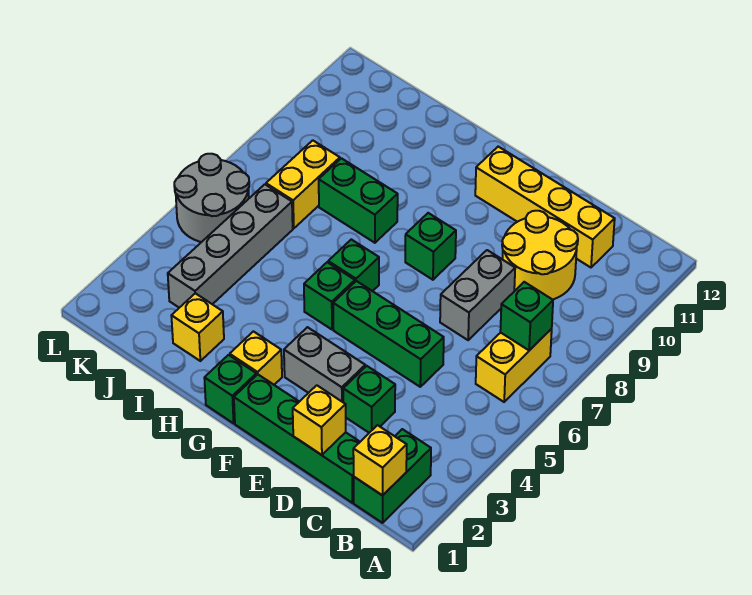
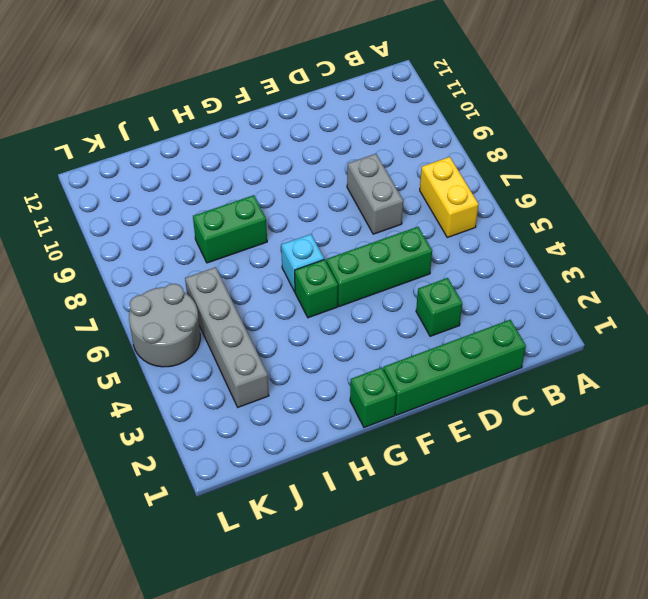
cyan 1x1 brick [281,234,324,292] -> green 1x1 brick [328,239,379,291]
none -> green 1x2 brick [354,429,431,523]
none -> yellow 2x2 round brick [502,211,578,300]
none -> yellow 1x4 brick [475,147,615,267]

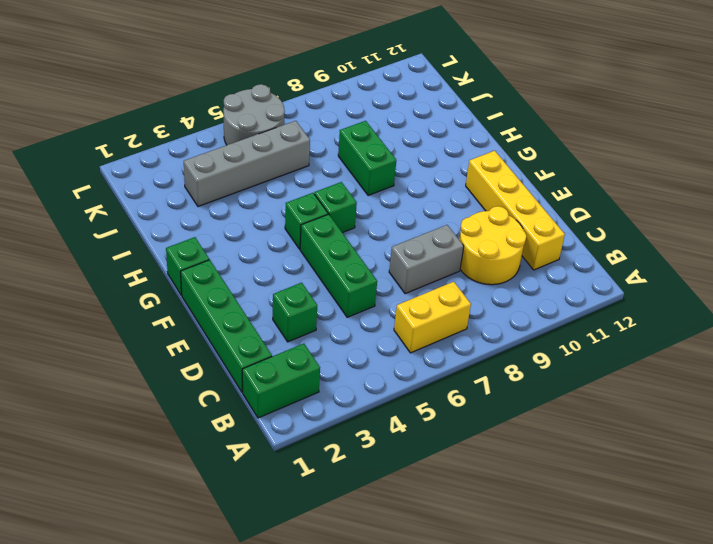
none -> grey 1x2 brick [284,327,365,402]
none -> green 1x1 brick [405,213,456,280]
none -> yellow 1x1 brick [230,331,282,385]

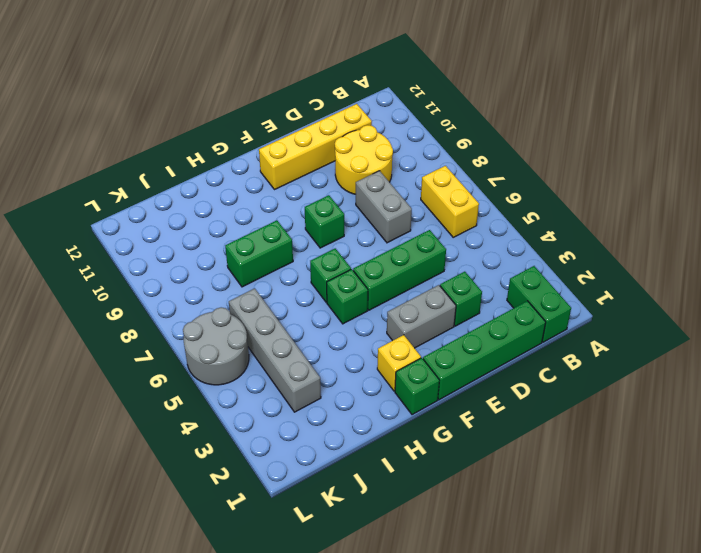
none -> yellow 1x1 brick [171,293,224,361]
none -> yellow 1x2 brick [266,140,340,229]
none -> yellow 1x1 brick [353,425,407,495]

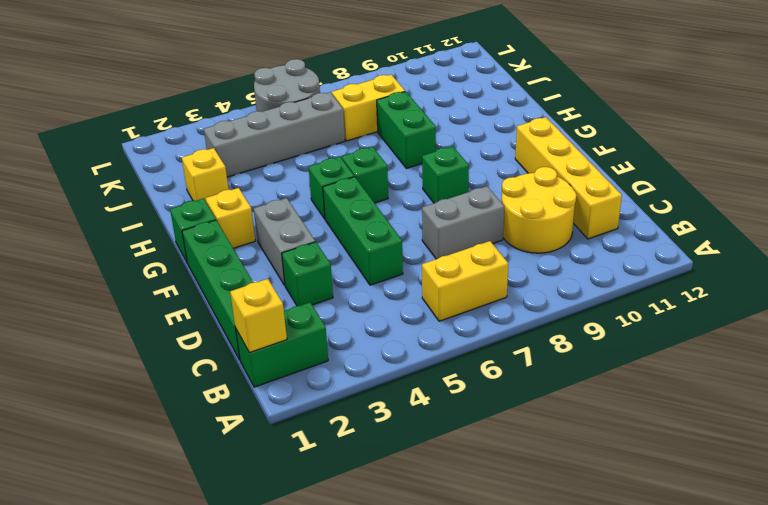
none -> green 1x1 brick [500,282,553,350]
none -> yellow 1x1 brick [293,385,346,455]

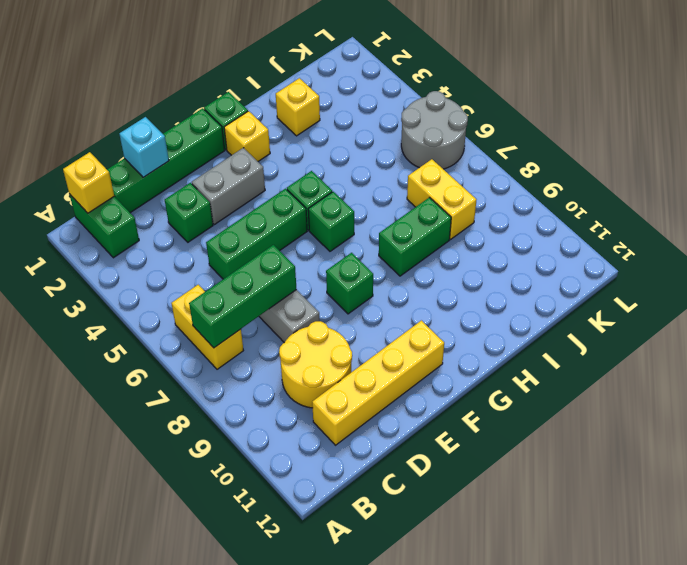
green 1x3 brick [189,245,296,348] -> green 1x1 brick [500,282,553,350]
cyan 1x1 brick [119,117,169,177] -> yellow 1x1 brick [293,385,346,455]
none -> grey 1x4 brick [168,184,293,308]

